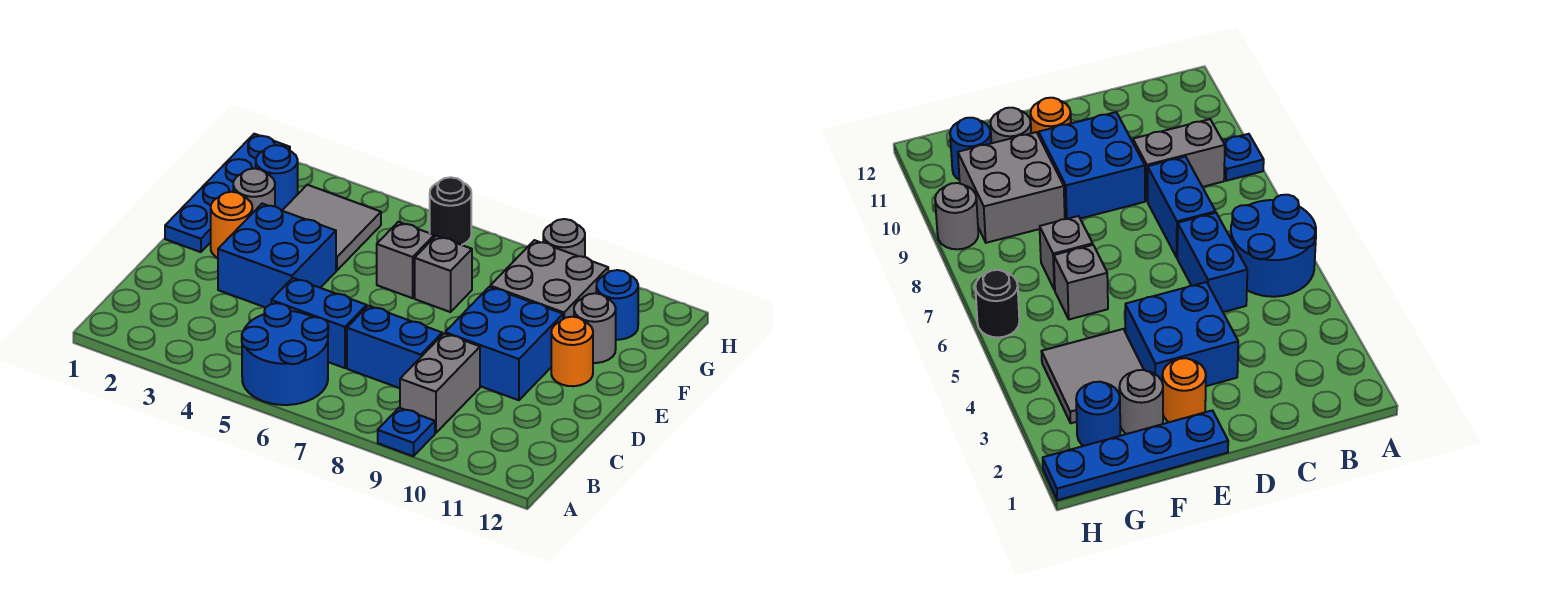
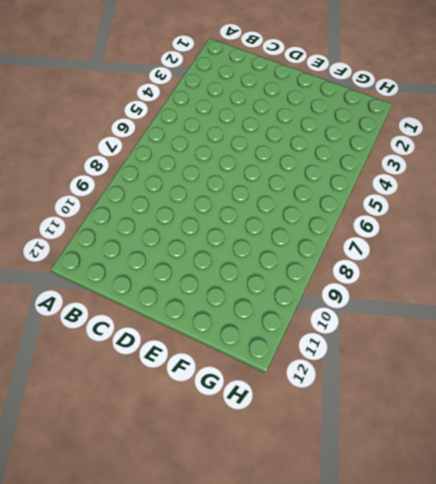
none -> blue 2x2 round brick [242,303,328,405]
none -> blue 1x1 plate [378,408,435,456]
none -> grey 1x2 brick [400,333,480,433]

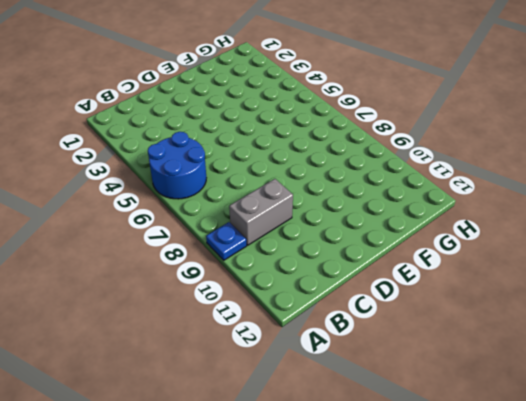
none -> blue 1x2 brick [271,278,367,368]
none -> blue 1x2 brick [347,306,442,388]
none -> blue 2x2 brick [218,204,336,308]

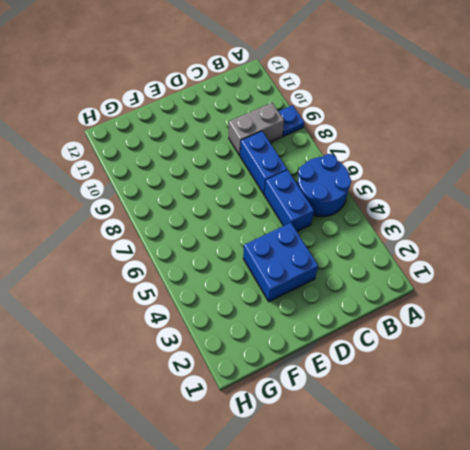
none -> blue 2x2 brick [445,287,563,400]
none -> blue 1x4 plate [165,134,290,252]
none -> orange 1x1 round brick [211,192,252,258]

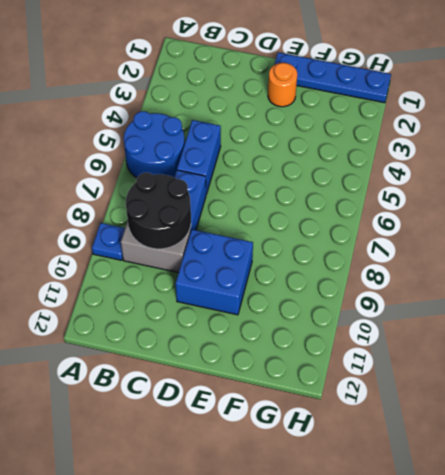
black 2x2 round brick [126,173,191,249] -> none
none -> blue 2x2 brick [218,204,336,308]
none -> orange 1x1 round brick [551,317,593,386]
none -> grey 1x1 round brick [233,168,275,213]

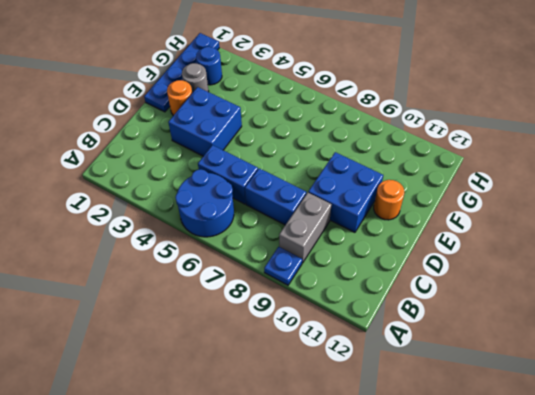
none -> grey 2x2 tile [282,185,381,270]
none -> grey 1x1 brick [377,222,434,298]
none -> grey 1x1 brick [415,236,472,312]

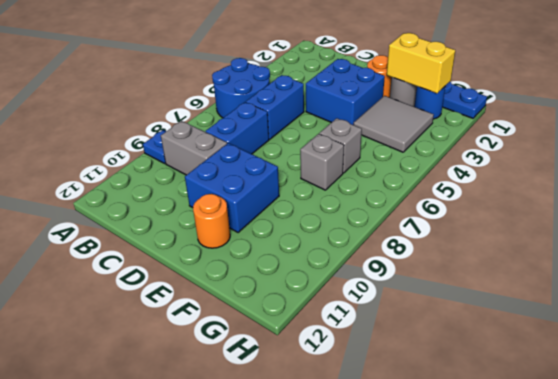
yellow 1x2 brick [387,33,455,93] -> none
none -> grey 2x2 brick [490,240,608,319]
none -> grey 1x1 round brick [574,293,616,363]
none -> blue 1x1 round brick [596,270,638,340]

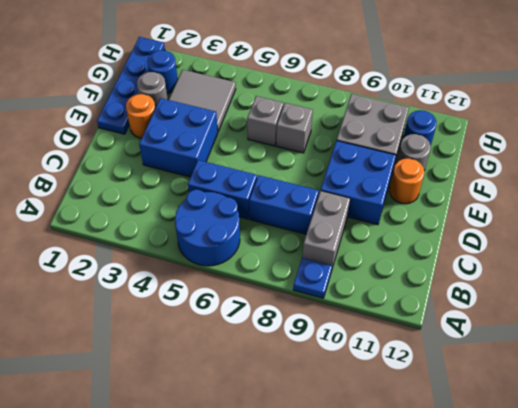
none -> black 1x1 round brick [430,177,471,245]
none -> grey 1x1 round brick [543,219,585,257]

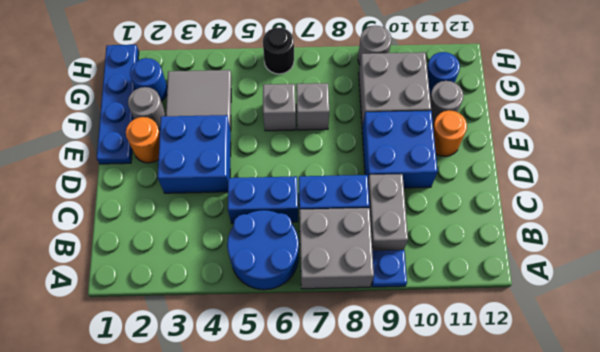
grey 2x2 brick [300,208,374,289] -> none

